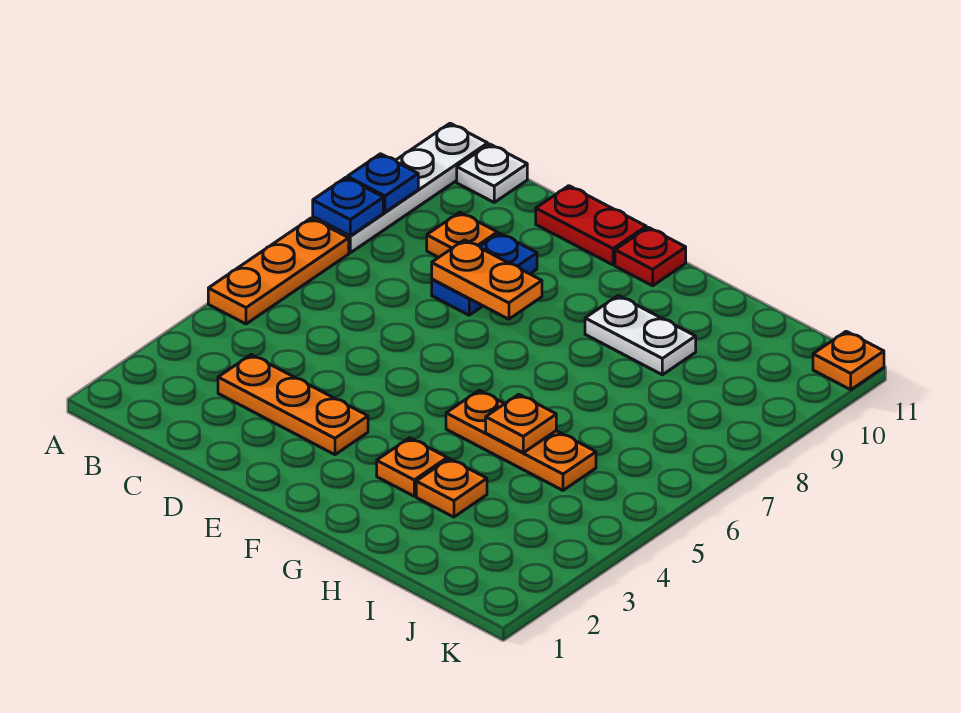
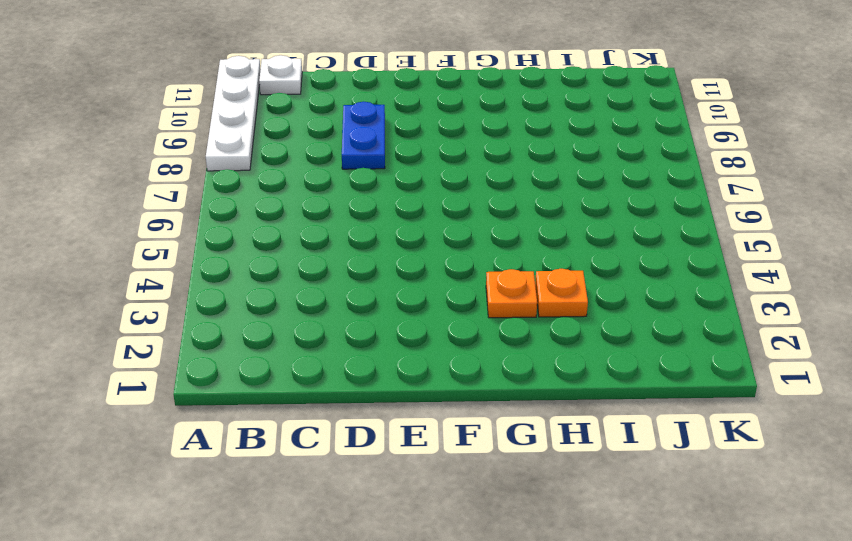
none -> orange 1x3 plate [208,218,349,324]
none -> orange 1x3 plate [218,355,368,455]
none -> orange 1x1 plate [427,212,497,257]

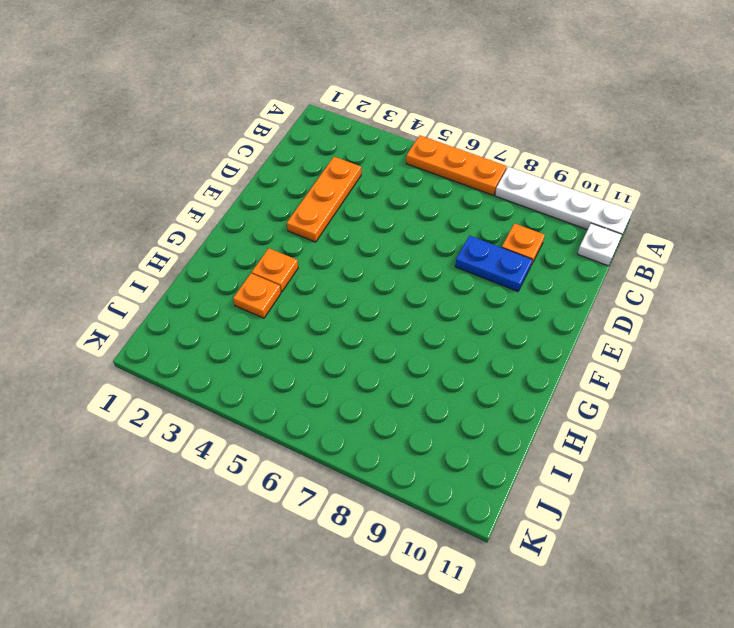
none -> red 1x2 plate [536,186,646,265]
none -> red 1x1 plate [615,227,686,286]
none -> orange 1x3 plate [446,390,596,490]

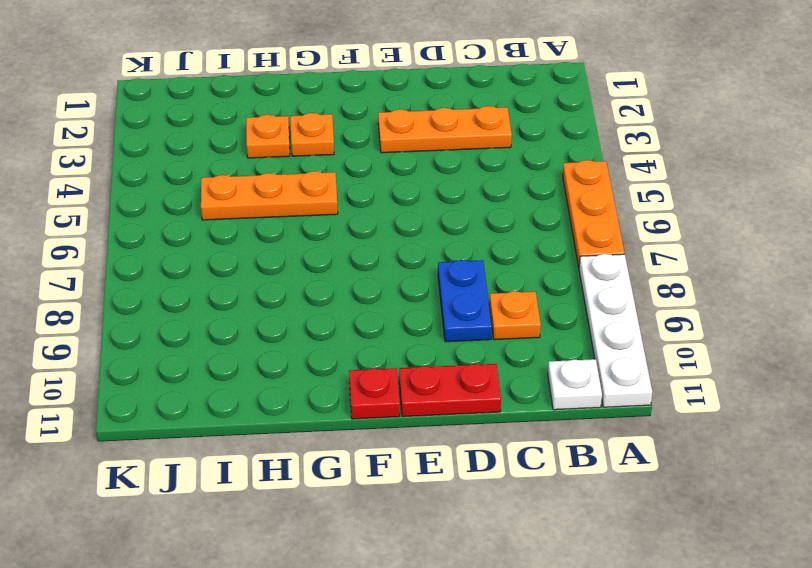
none -> white 1x2 plate [585,296,696,375]
none -> orange 1x1 plate [813,331,884,390]
none -> blue 1x1 plate [313,178,383,236]

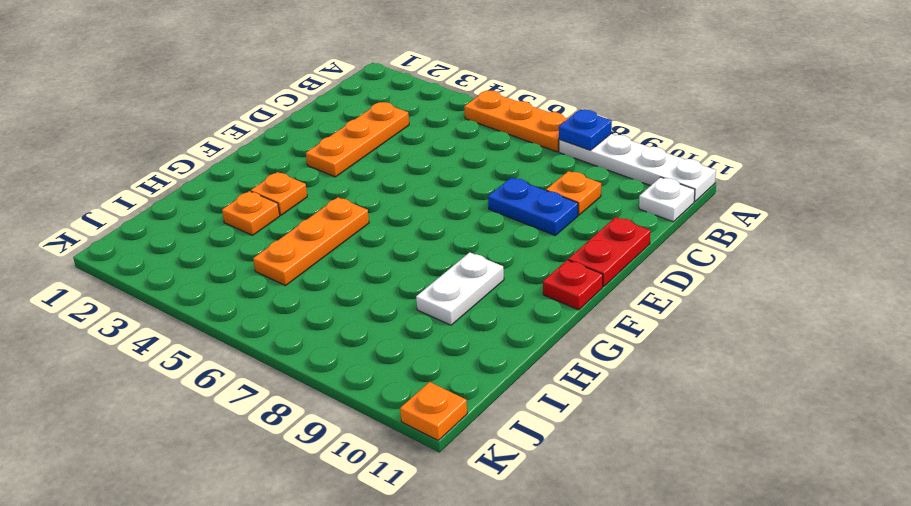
none -> blue 1x1 plate [347,154,418,212]
none -> orange 1x2 plate [432,240,542,319]
none -> orange 1x1 plate [486,394,556,453]

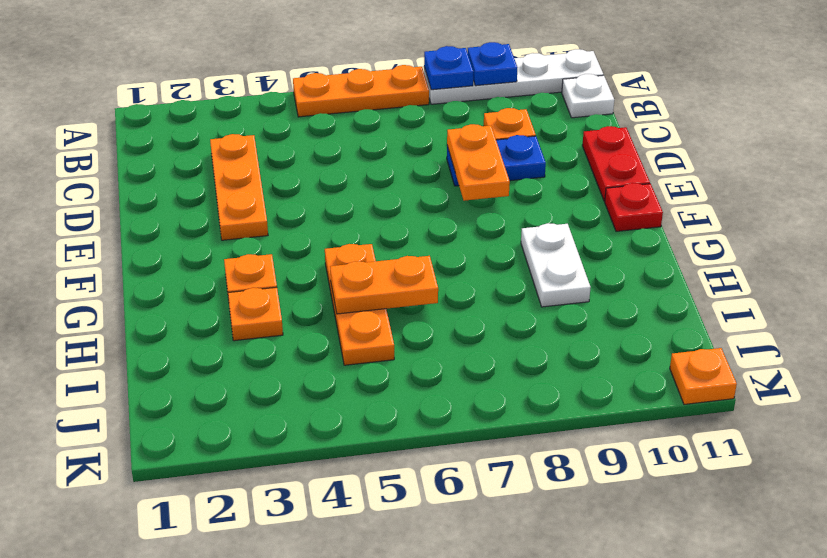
orange 1x2 plate [330,256,438,314] -> orange 1x1 plate [486,394,556,453]

